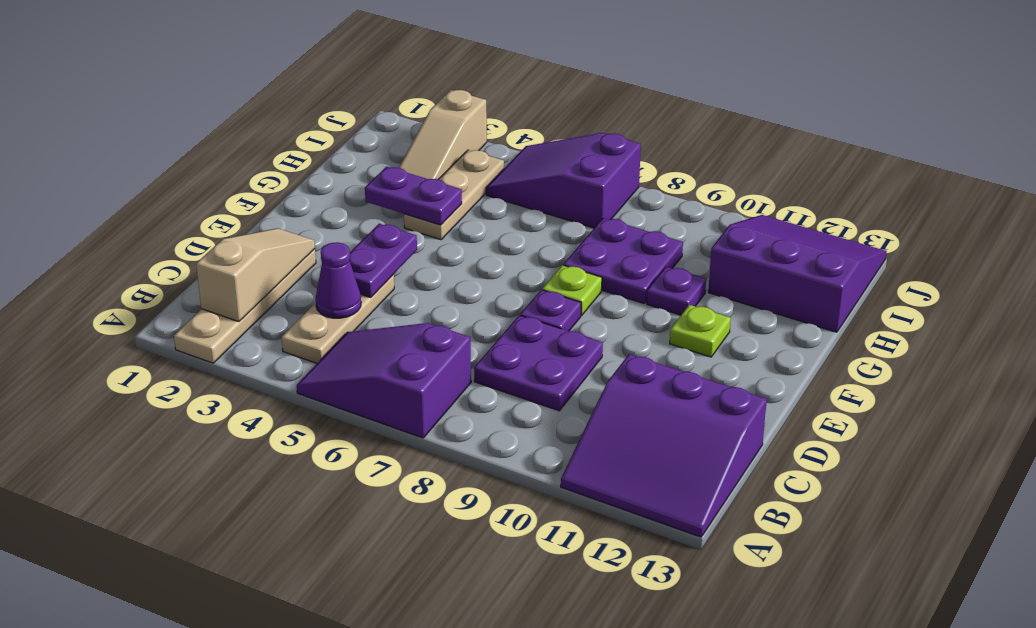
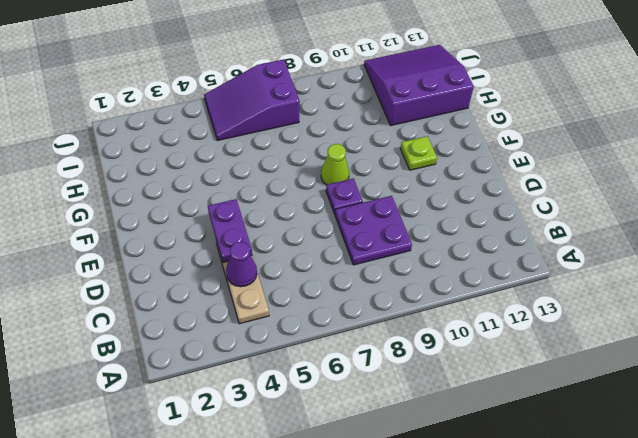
lime 1x1 cone [321,144,349,185] -> lime 1x1 plate [542,265,602,315]
none -> tan 1x4 plate [174,249,316,363]
none -> purple 2x3 slope [297,323,471,438]
none -> purple 3x3 slope [561,354,767,537]

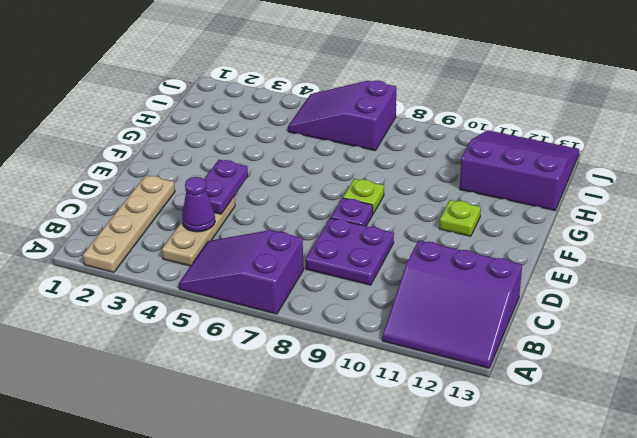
none -> tan 1x3 plate [404,150,504,240]
none -> purple 2x2 plate [563,218,683,303]
none -> purple 1x1 plate [647,267,706,315]

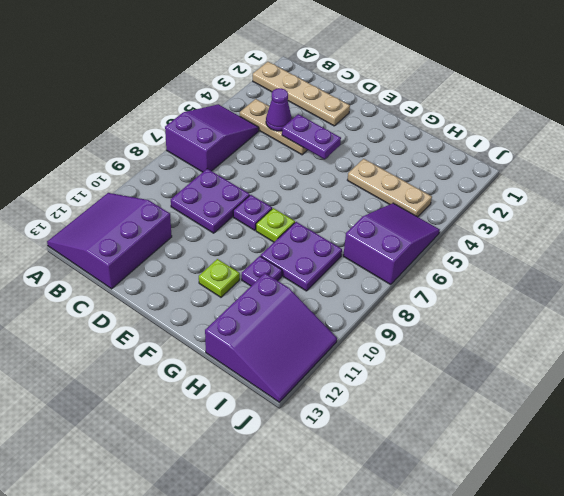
none -> tan 1x3 slope [399,90,487,179]
none -> tan 1x3 slope [196,228,315,322]
none -> purple 1x2 plate [365,167,462,225]

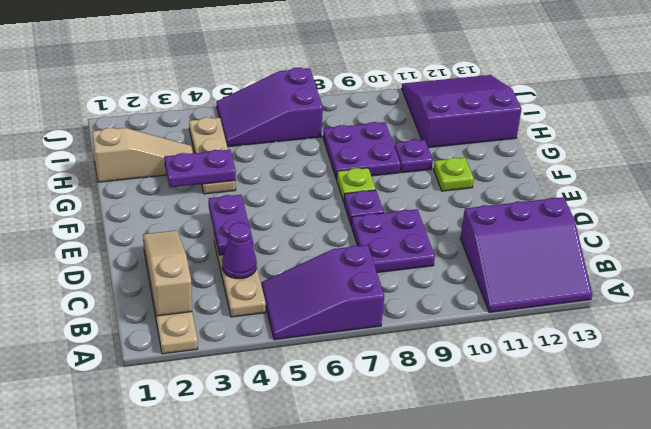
tan 1x3 slope [92,128,194,182] -> tan 1x3 slope turned to [399,90,487,179]

